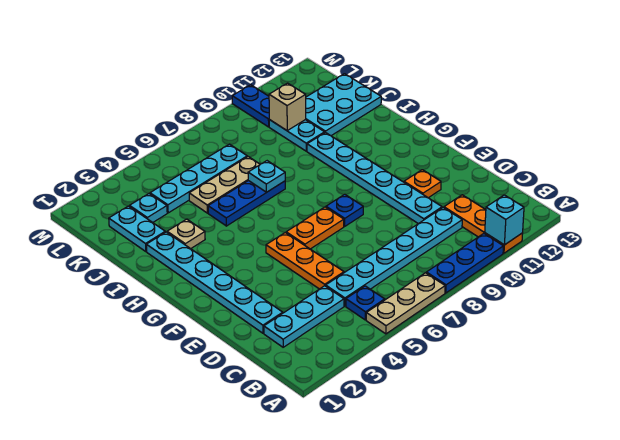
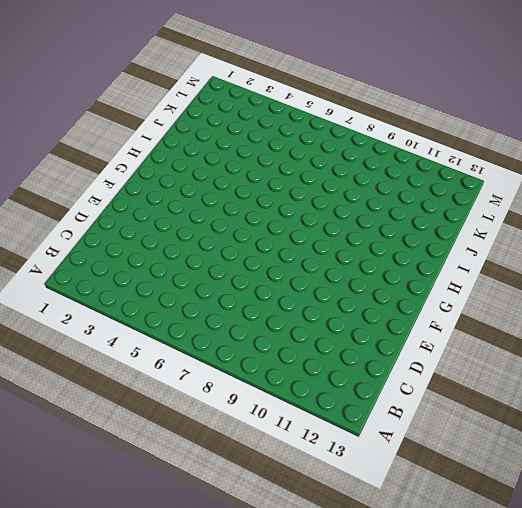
none -> tan 1x3 plate [366,273,445,334]
none -> blue 1x3 plate [426,234,503,293]
none -> orange 1x3 plate [444,195,523,253]

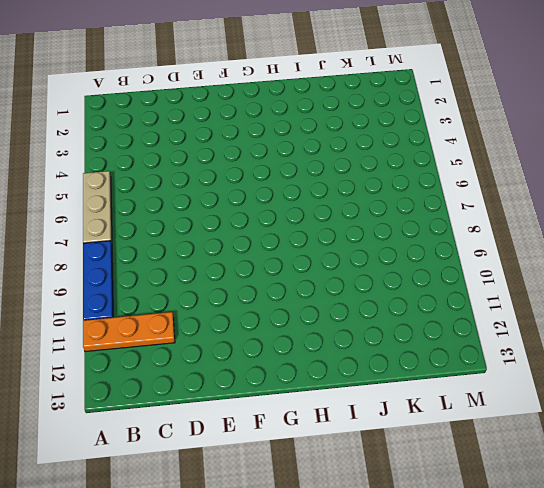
none -> blue 1x1 plate [346,286,385,320]
none -> cyan 1x3 plate [264,286,344,347]
none -> cyan 1x6 plate [326,207,462,306]

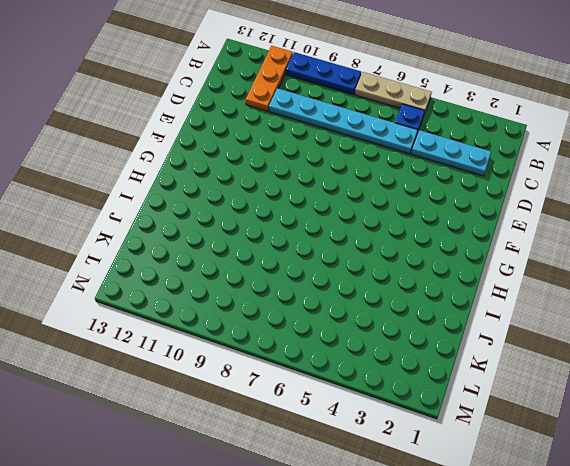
none -> cyan 1x6 plate [146,232,283,333]
none -> orange 1x3 plate [266,232,344,289]
none -> cyan 1x6 plate [307,132,442,224]

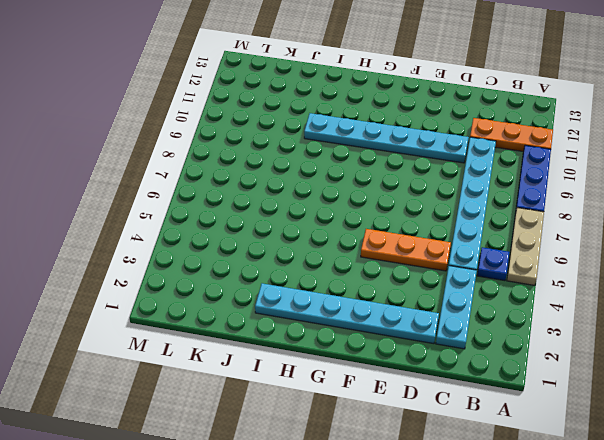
none -> orange 1x1 plate [404,170,441,198]
none -> orange 1x2 plate [286,207,344,249]
none -> blue 1x1 plate [326,194,363,226]

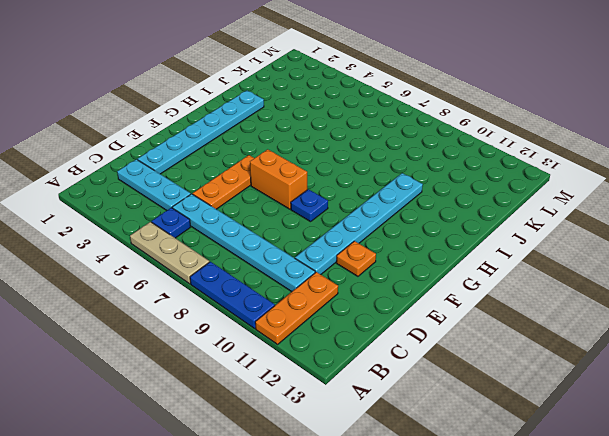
orange 1x2 brick [250,149,307,209] -> orange 1x2 plate [286,207,344,249]
none -> tan 1x1 plate [167,219,205,249]
none -> blue 1x3 plate [208,181,285,226]
none -> cyan 1x2 plate [109,206,165,252]

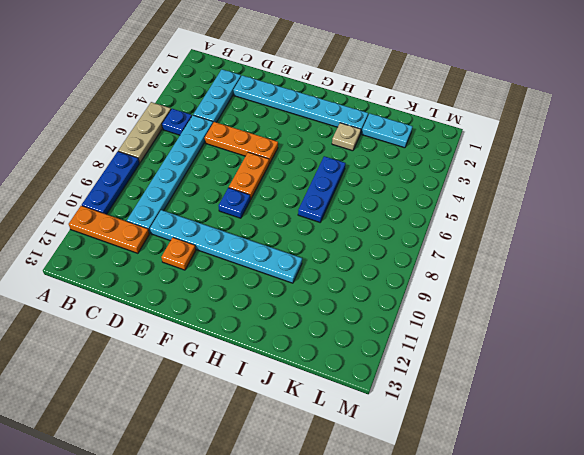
none -> tan 1x3 plate [189,157,260,213]
none -> cyan 1x2 plate [269,120,325,151]
none -> cyan 2x3 plate [306,74,381,136]

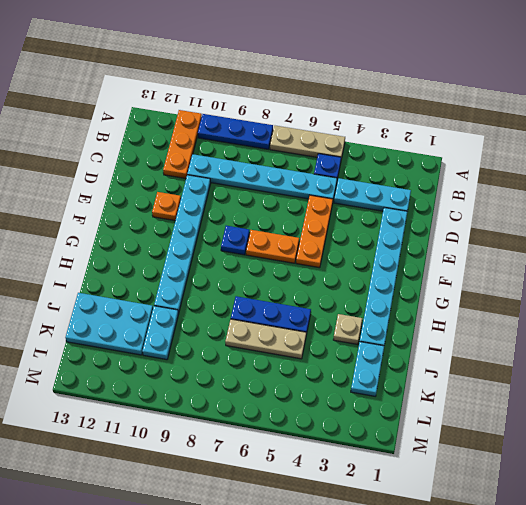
none -> cyan 1x1 plate [130,194,167,222]
none -> cyan 1x4 plate [150,144,247,213]
none -> blue 1x2 plate [232,85,269,127]

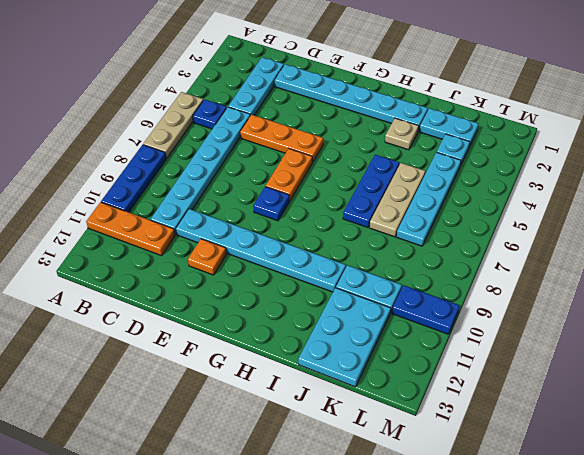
none -> cyan 1x1 brick [485,195,524,245]
none -> cyan 1x1 plate [248,161,285,192]
none -> tan 1x1 brick [269,83,306,130]

